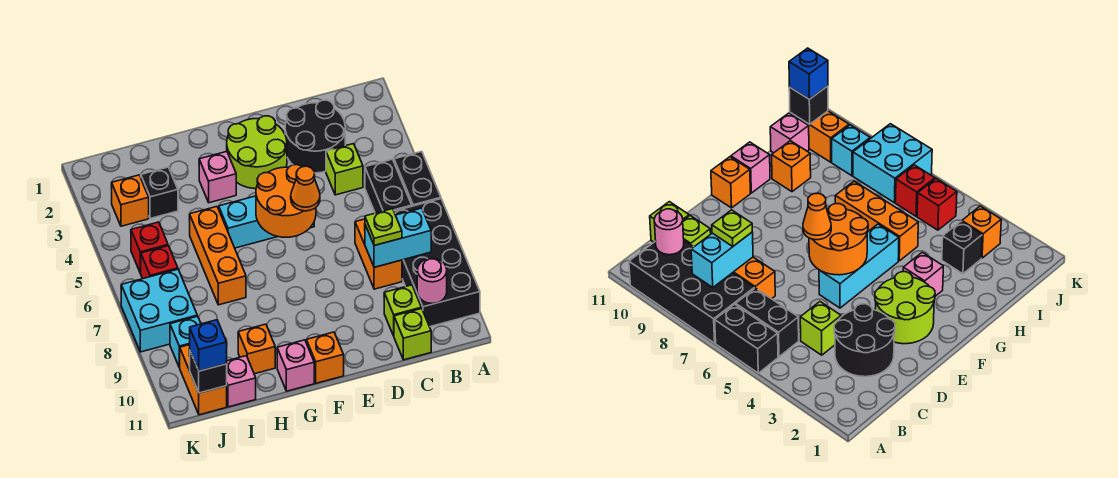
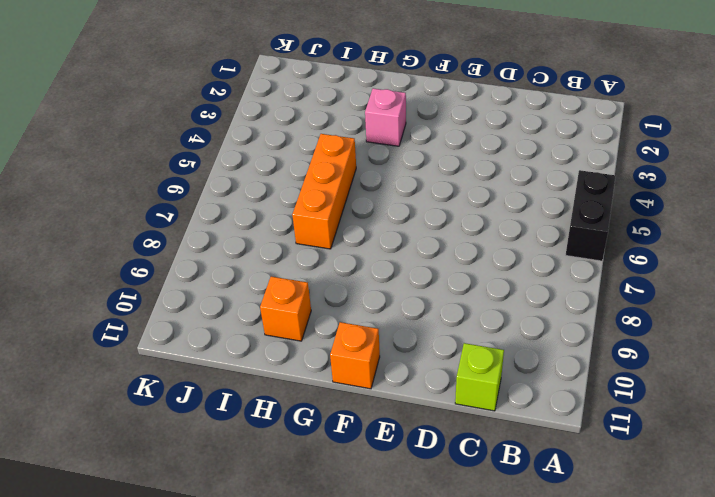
none -> black 2x4 brick [394,199,480,327]
none -> black 1x2 brick [365,159,412,213]
none -> black 2x2 round brick [285,100,345,173]
none -> lime 1x1 brick [326,144,363,195]

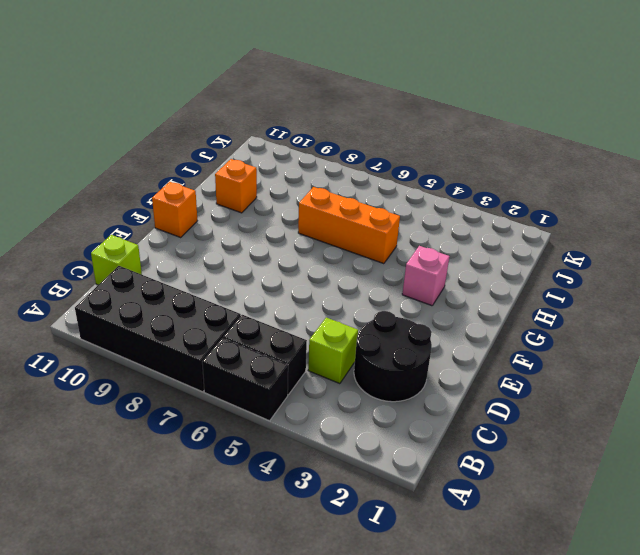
none -> orange 1x2 brick [355,219,402,289]
none -> lime 1x1 brick [384,285,421,336]
none -> lime 2x2 round brick [227,116,287,189]
none -> cyan 1x3 brick [219,196,314,248]

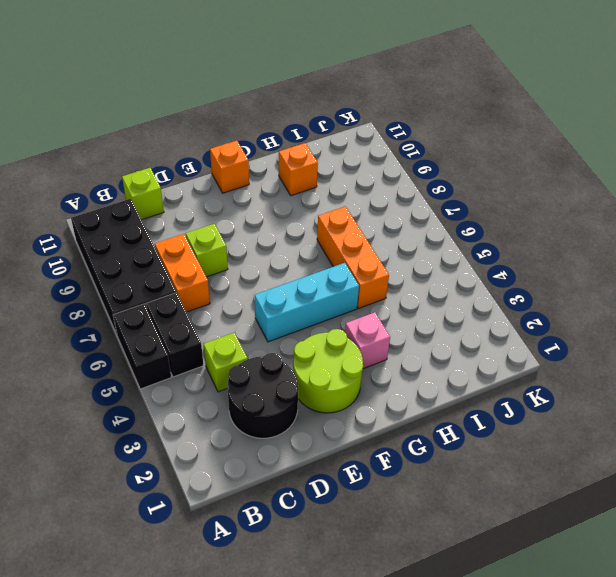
lime 1x1 brick [186,224,228,277] -> lime 1x1 brick moved to [384,285,421,336]
none -> pink 1x1 brick [277,340,314,391]
none -> black 1x1 brick [141,167,178,219]
none -> pink 1x1 brick [227,356,256,407]
none -> orange 1x1 brick [112,175,149,226]

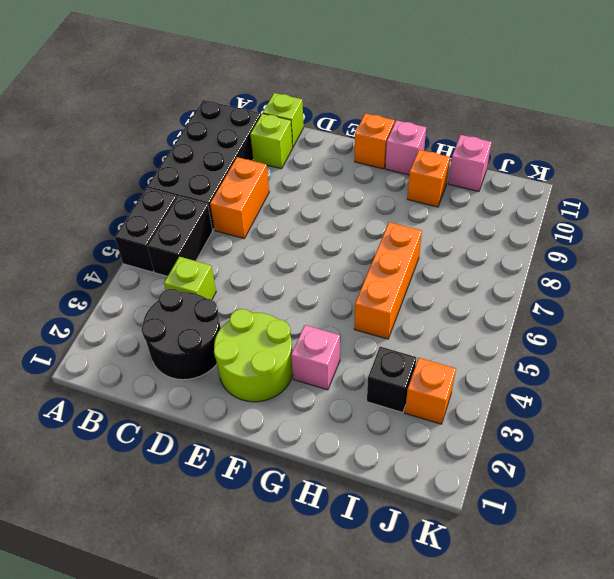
none -> cyan 1x3 brick [219,196,314,248]
none -> red 1x1 brick [131,222,168,273]
none -> red 1x1 brick [140,246,178,279]
none -> cyan 2x2 brick [121,269,197,352]

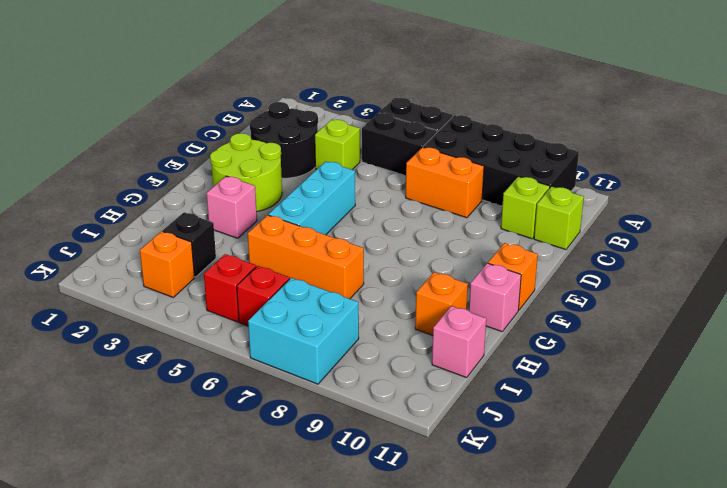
none -> cyan 1x1 brick [170,316,201,367]
none -> orange 1x2 brick [179,345,227,415]
none -> cyan 1x2 brick [365,208,431,267]
none -> pink 1x1 round brick [417,258,447,304]

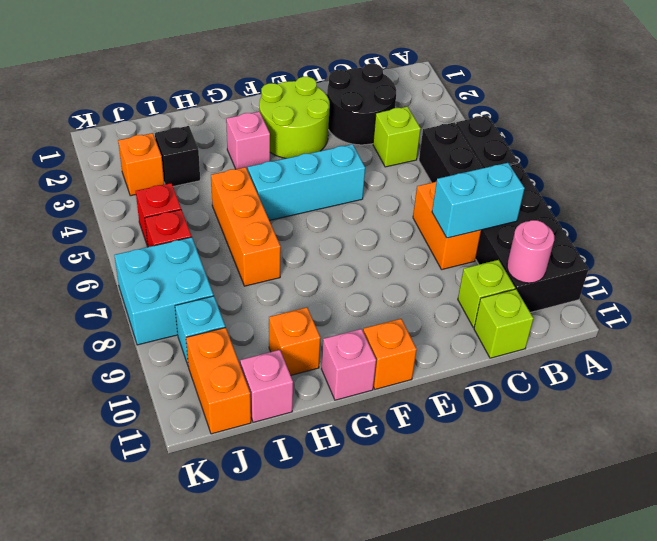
none -> orange 2x2 round brick [256,165,316,237]
none -> black 1x1 brick [189,351,227,393]
none -> lime 1x1 plate [365,209,402,246]
none -> orange 1x1 cone [291,166,320,211]

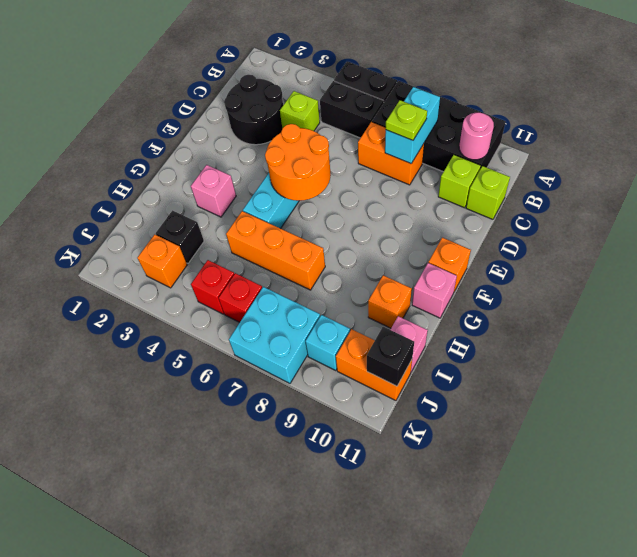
none -> lime 2x2 round brick [227,116,287,189]
none -> orange 1x1 cone [291,166,320,211]
none -> blue 1x1 brick [190,320,227,371]

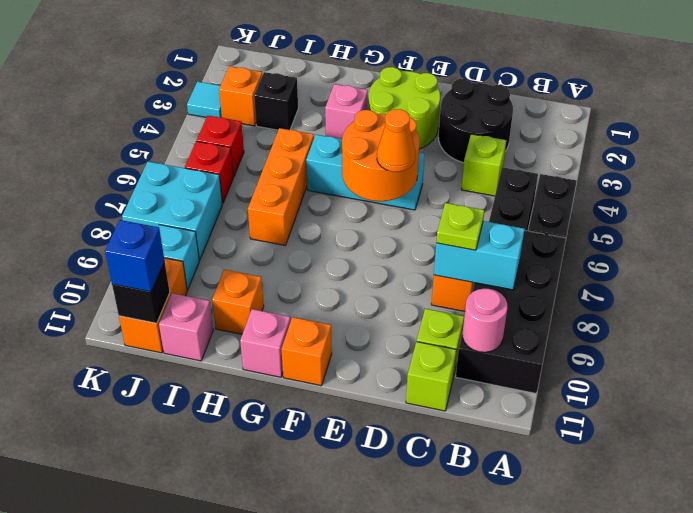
cyan 1x1 tile [187,82,222,117] -> none

